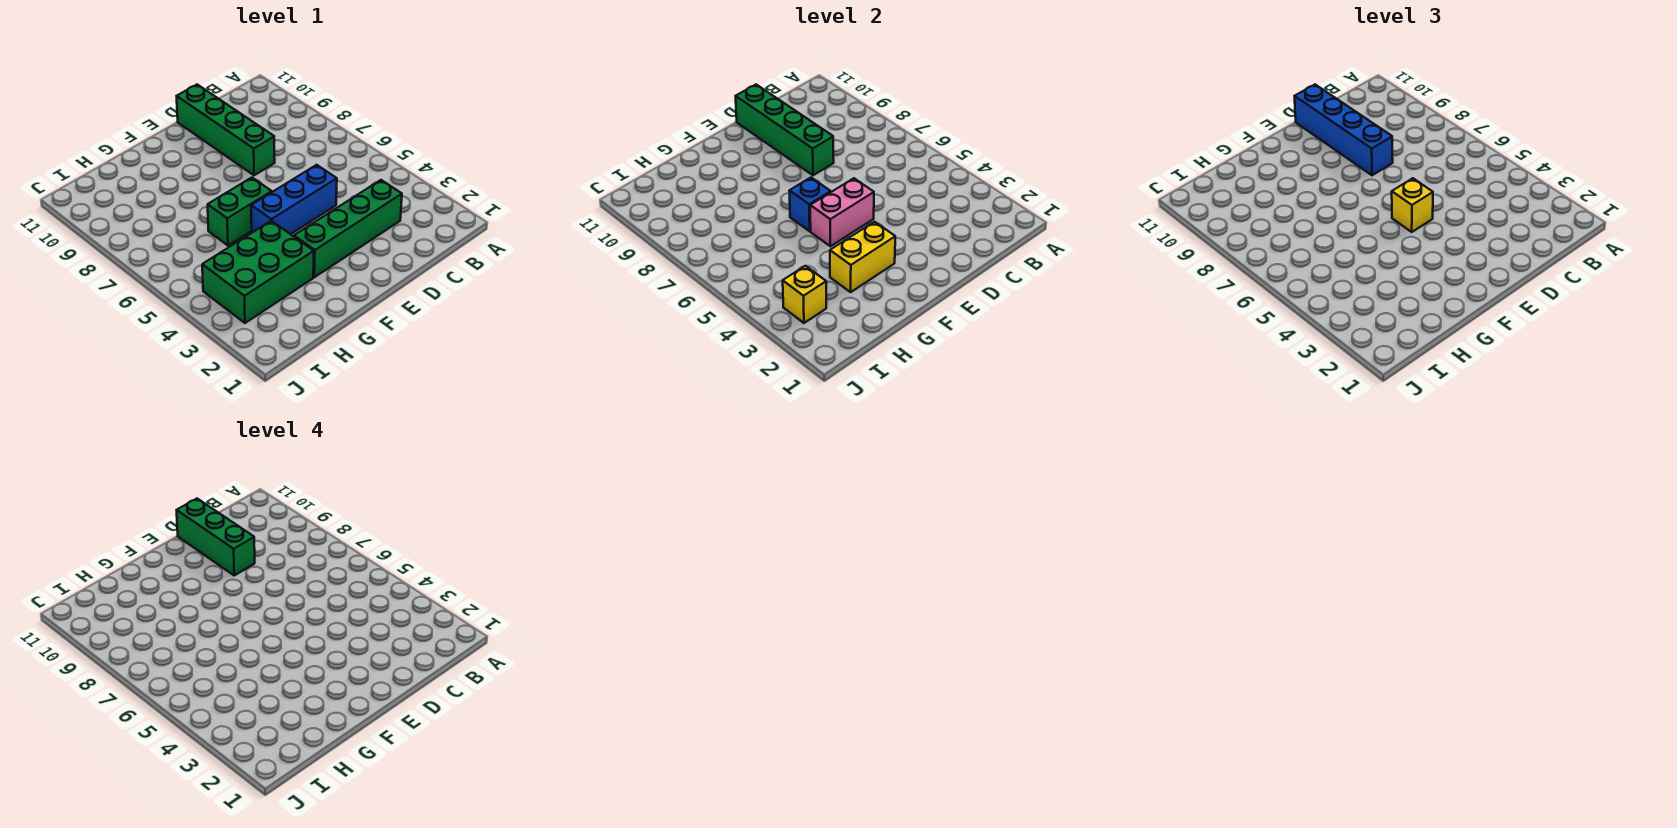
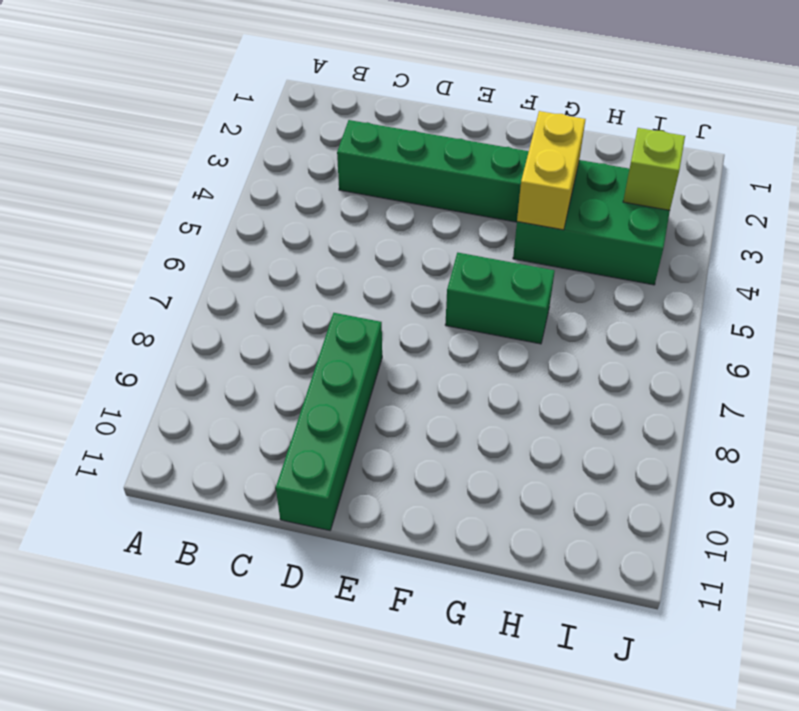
yellow 1x2 brick [517,111,586,230] -> yellow 1x2 brick turned to [830,222,895,292]
lime 1x1 brick [623,128,685,210] -> yellow 1x1 brick [783,266,826,323]
none -> blue 1x3 brick [251,165,337,234]
none -> green 1x4 brick [736,85,834,175]
none -> pink 1x2 brick [810,178,874,246]

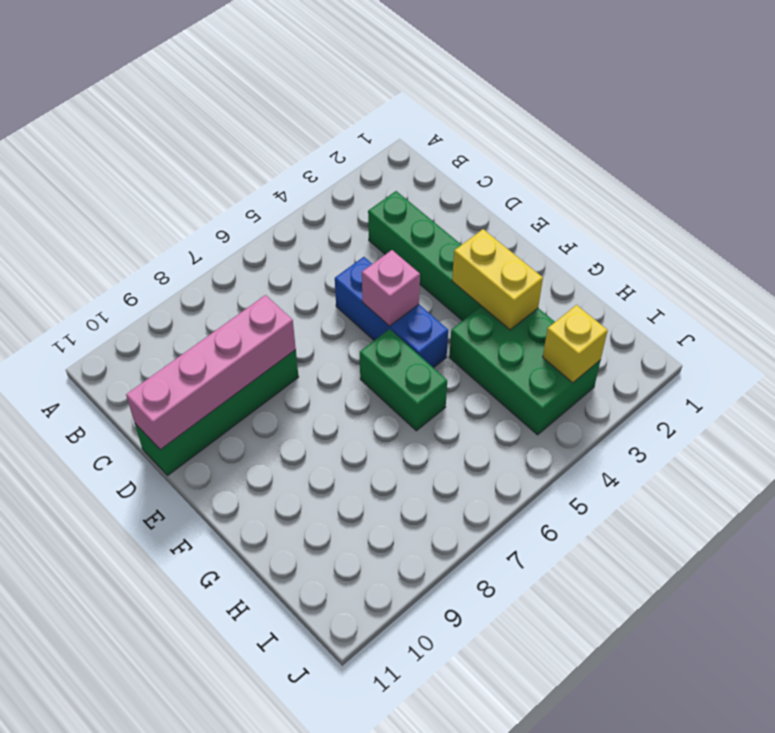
pink 1x4 brick [126,295,296,450] -> green 1x4 brick [736,85,834,175]
pink 1x1 brick [362,250,420,326] -> pink 1x2 brick [810,178,874,246]
none -> blue 1x1 brick [790,178,831,231]
none -> blue 1x4 brick [1295,85,1393,175]
none -> yellow 1x1 brick [1392,178,1433,232]

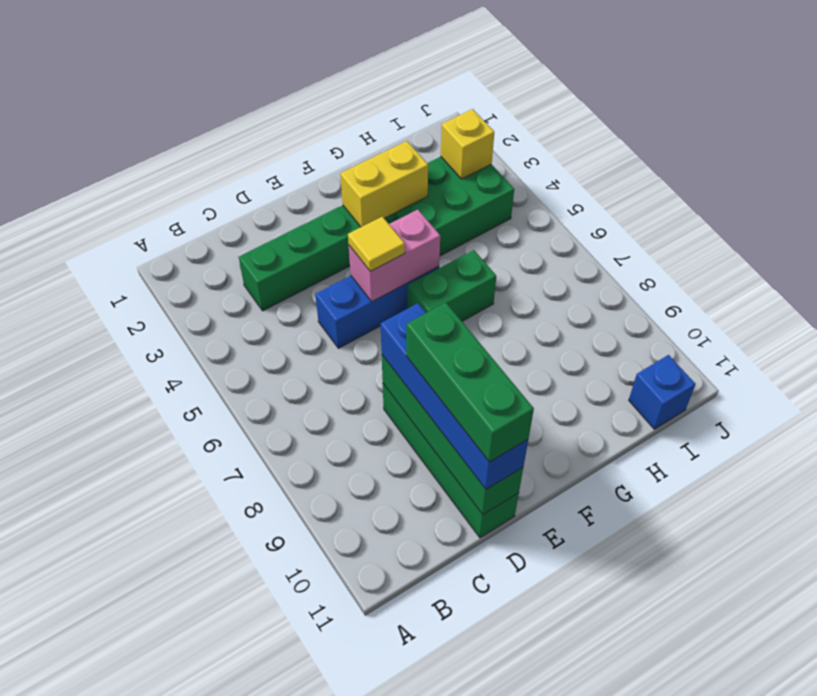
yellow 1x1 tile [348,217,405,271] -> yellow 1x1 brick [1392,178,1433,232]
blue 1x1 brick [629,355,696,429] -> blue 1x1 brick moved to [790,178,831,231]

